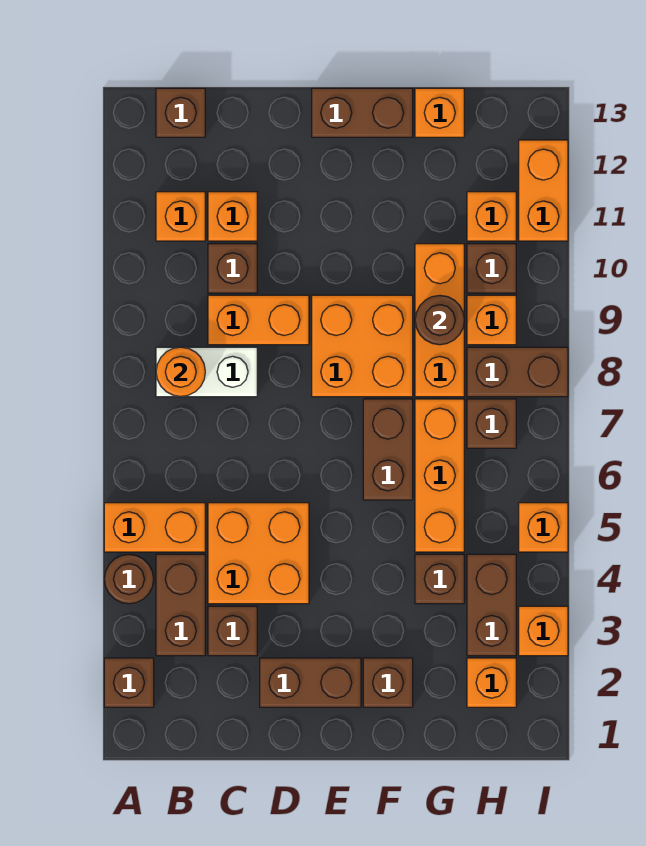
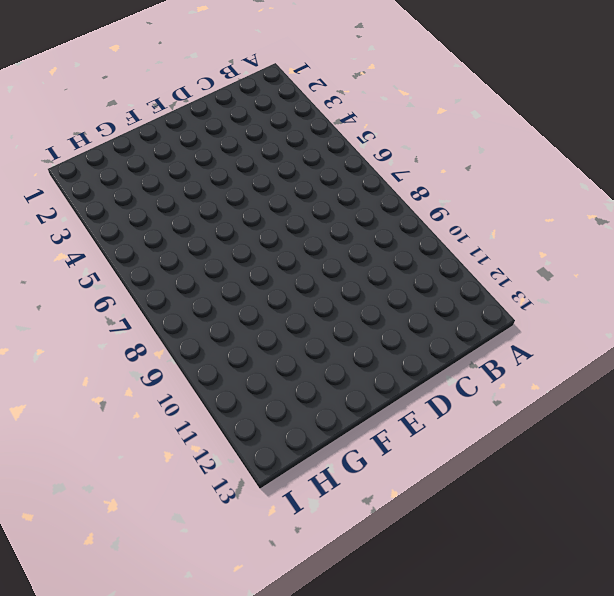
none -> brown 1x1 brick [104,658,154,707]
none -> brown 1x1 round brick [104,555,154,604]
none -> orange 1x2 brick [104,503,205,552]
none -> brown 1x2 brick [156,554,205,656]

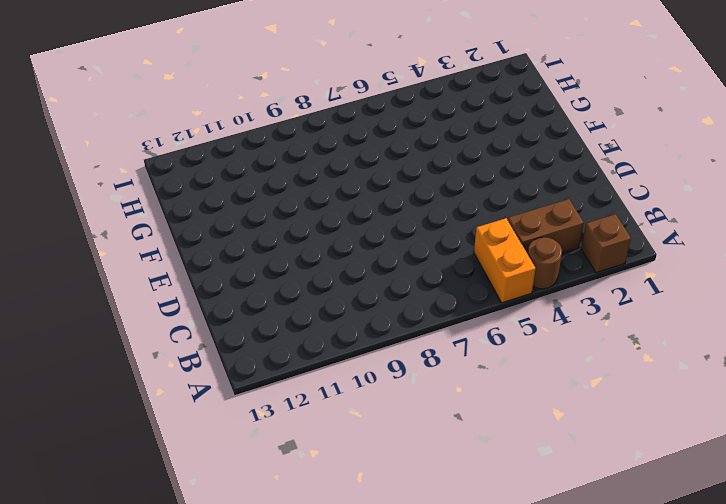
none -> white 1x2 brick [156,347,257,397]
none -> orange 1x1 brick [156,192,205,241]
none -> brown 1x1 brick [156,88,205,137]
none -> brown 1x1 brick [208,606,257,656]

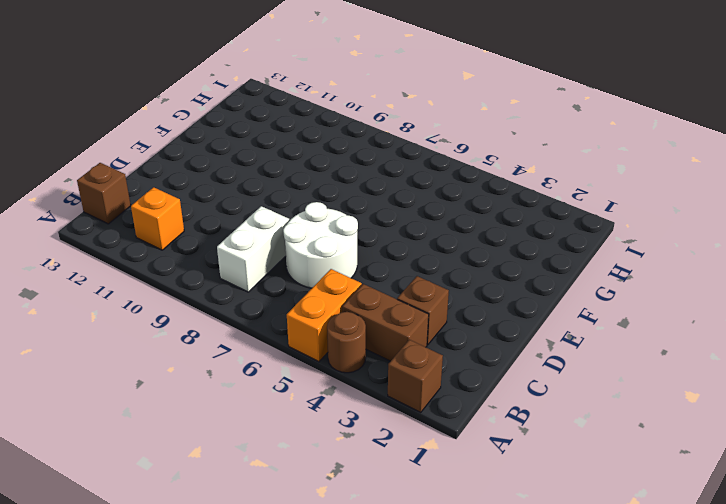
white 2x2 round brick [283,202,358,288] -> none
none -> orange 2x2 brick [208,503,309,604]
none -> orange 1x2 brick [208,295,309,345]
none -> brown 1x1 brick [208,244,257,293]
none -> orange 1x1 brick [208,192,257,241]

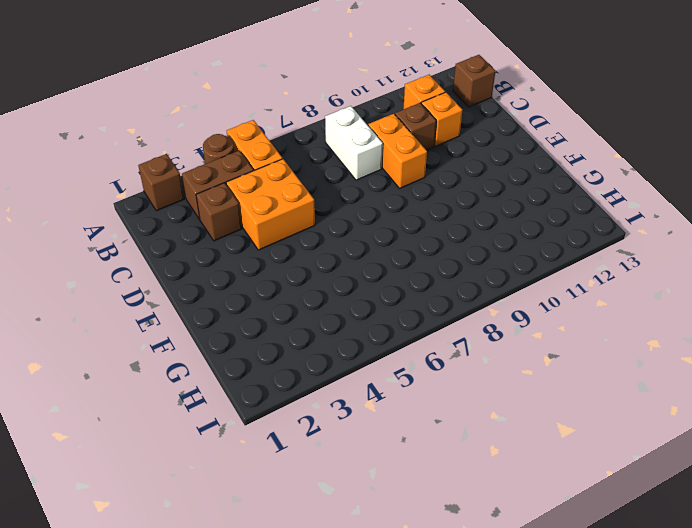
none -> brown 1x2 brick [260,658,361,707]
none -> orange 2x2 brick [312,295,413,397]
none -> brown 1x2 brick [312,88,413,137]
none -> brown 1x1 brick [363,658,413,707]

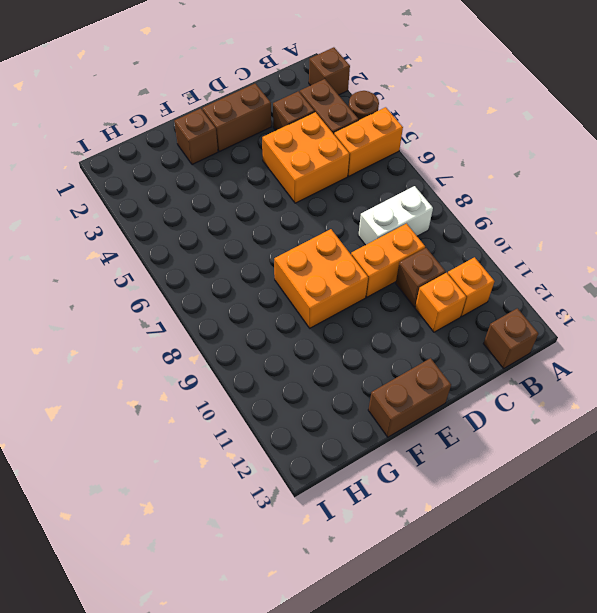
none -> brown 1x2 brick [363,399,413,500]
none -> brown 1x1 brick [415,554,464,604]
none -> orange 1x3 brick [415,399,464,552]
none -> orange 1x3 brick [415,244,464,397]

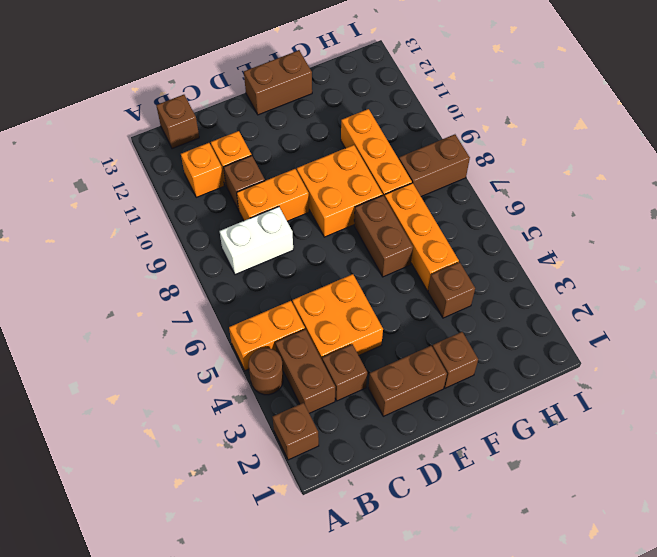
none -> orange 1x1 brick [415,88,464,137]
none -> orange 1x1 brick [467,658,516,707]
none -> brown 1x2 brick [467,554,516,656]
none -> brown 1x1 brick [467,399,516,448]

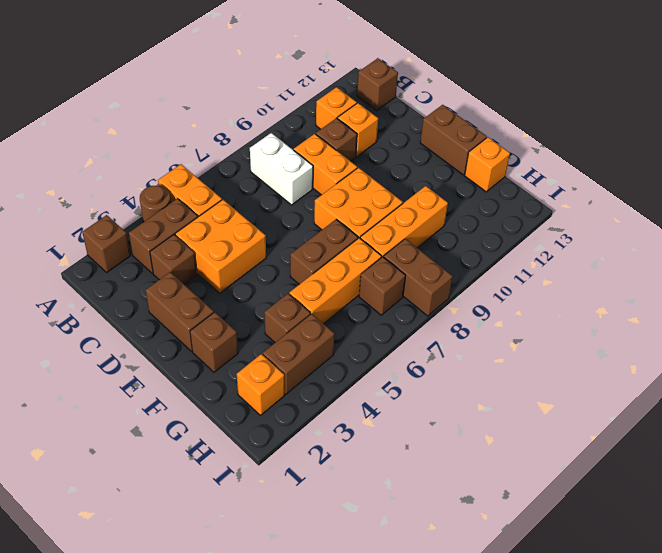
none -> orange 1x1 brick [467,295,516,345]
none -> brown 1x1 brick [467,244,516,293]
none -> orange 1x1 brick [467,192,516,241]
none -> orange 1x1 brick [519,606,568,656]

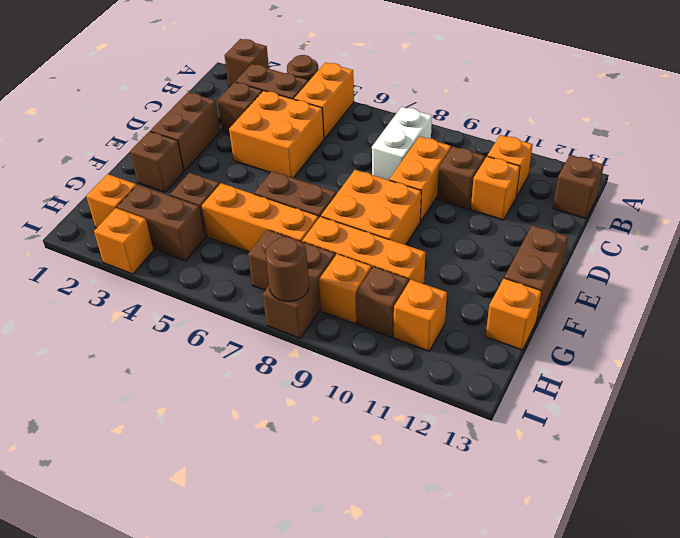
brown 1x1 round brick [266,237,309,301] -> brown 1x1 round brick moved to [415,295,464,345]
none -> orange 1x1 brick [519,503,568,552]
none -> orange 1x2 brick [519,140,568,241]
none -> orange 1x1 round brick [156,347,205,397]

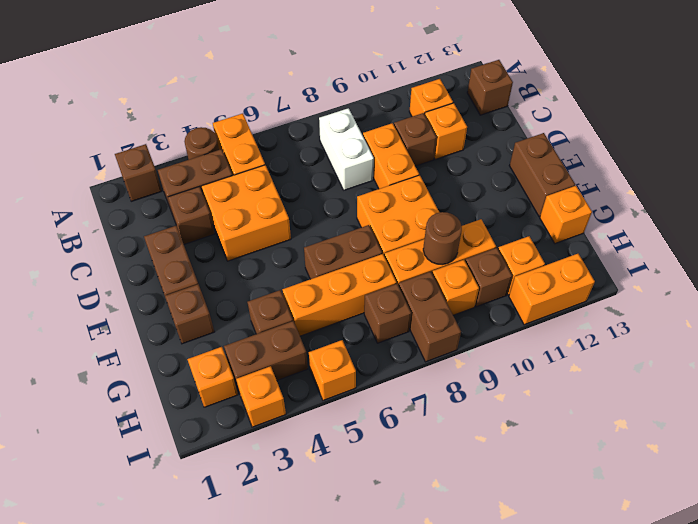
none -> orange 1x1 round brick [156,347,205,397]

